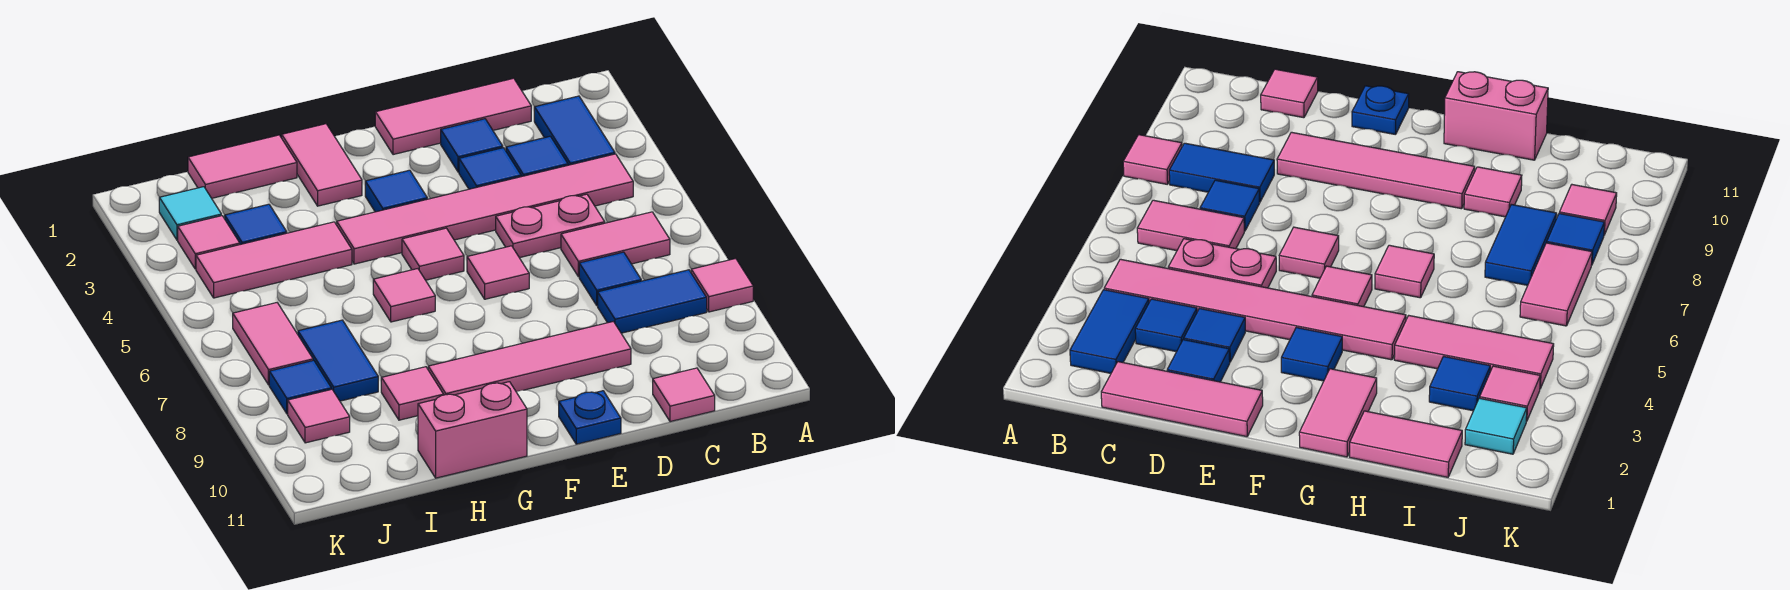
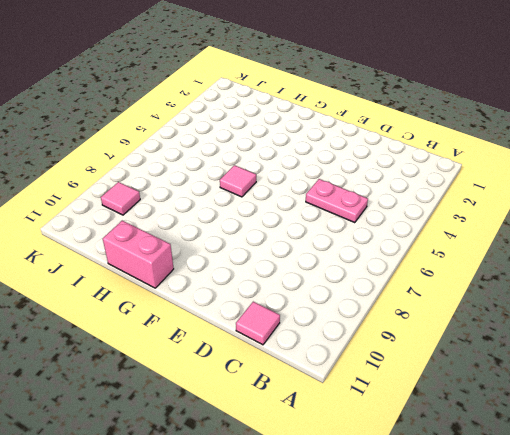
none -> pink 1x1 tile [691,259,753,312]
none -> blue 1x2 tile [534,96,615,165]
none -> pink 1x6 tile [337,154,633,264]
none -> pink 1x2 tile [561,212,670,277]

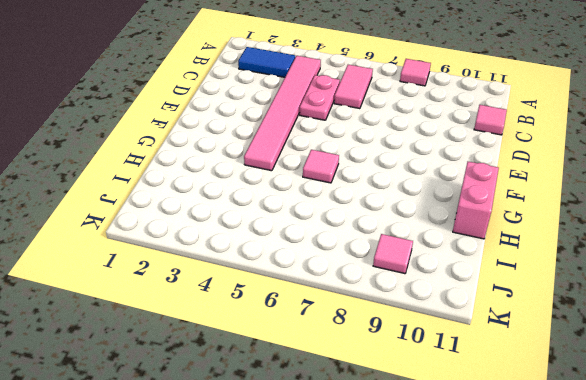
none -> blue 1x2 tile [598,270,707,333]
none -> pink 1x3 tile [375,78,531,155]
none -> blue 1x1 tile [506,136,568,177]
none -> blue 1x1 tile [579,252,641,306]

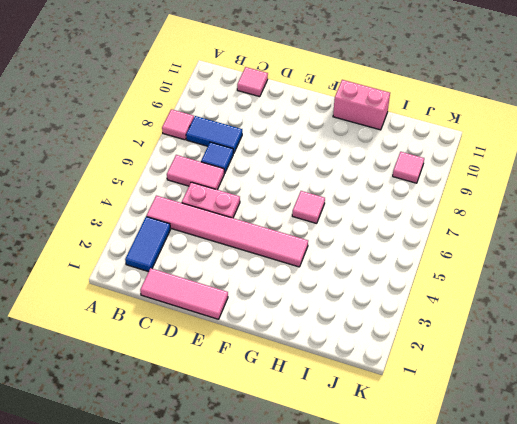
none -> blue 1x1 tile [506,136,568,177]
none -> blue 1x1 tile [441,119,503,172]
none -> blue 1x1 tile [459,148,521,189]
none -> pink 1x4 tile [428,321,631,395]

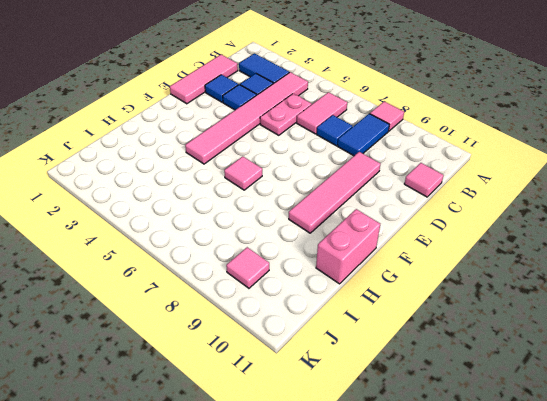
none -> pink 1x1 tile [467,246,529,299]
none -> blue 1x1 plate [559,391,621,444]
none -> blue 1x1 tile [365,170,427,212]
none -> pink 1x1 tile [402,228,464,280]

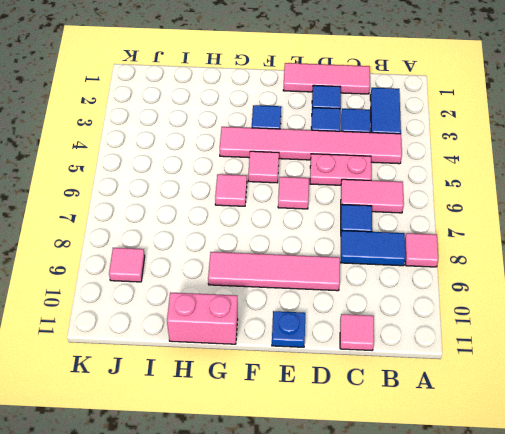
none -> pink 1x2 tile [282,124,362,206]
none -> pink 1x2 tile [188,135,297,198]
none -> pink 1x3 tile [196,222,352,298]
none -> pink 1x1 tile [381,367,444,420]

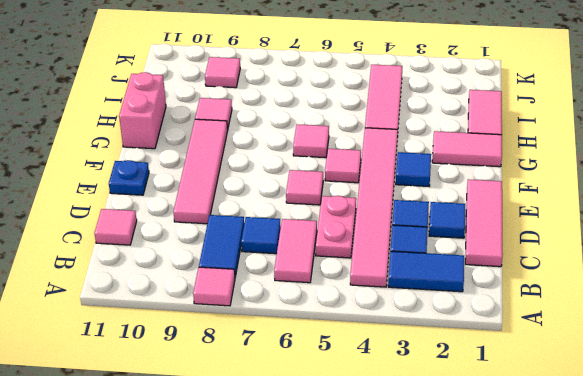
none -> blue 1x1 tile [225,204,287,245]
none -> blue 1x2 tile [298,320,378,401]
none -> cyan 1x1 tile [159,187,221,240]
none -> pink 1x1 tile [178,216,240,269]

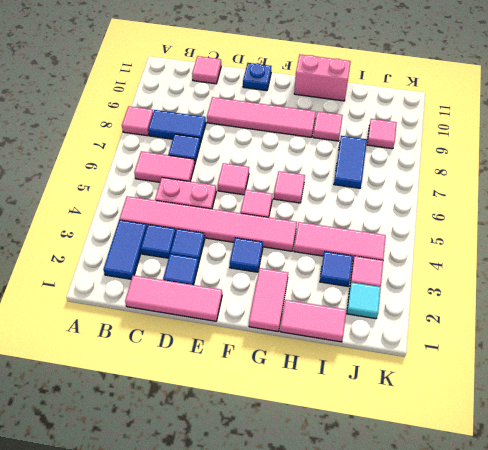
none -> pink 1x2 tile [233,303,313,385]
none -> blue 1x1 tile [269,360,331,414]

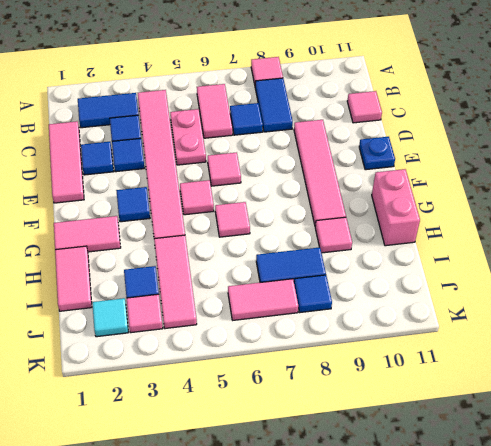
none -> pink 1x1 tile [288,389,350,443]

